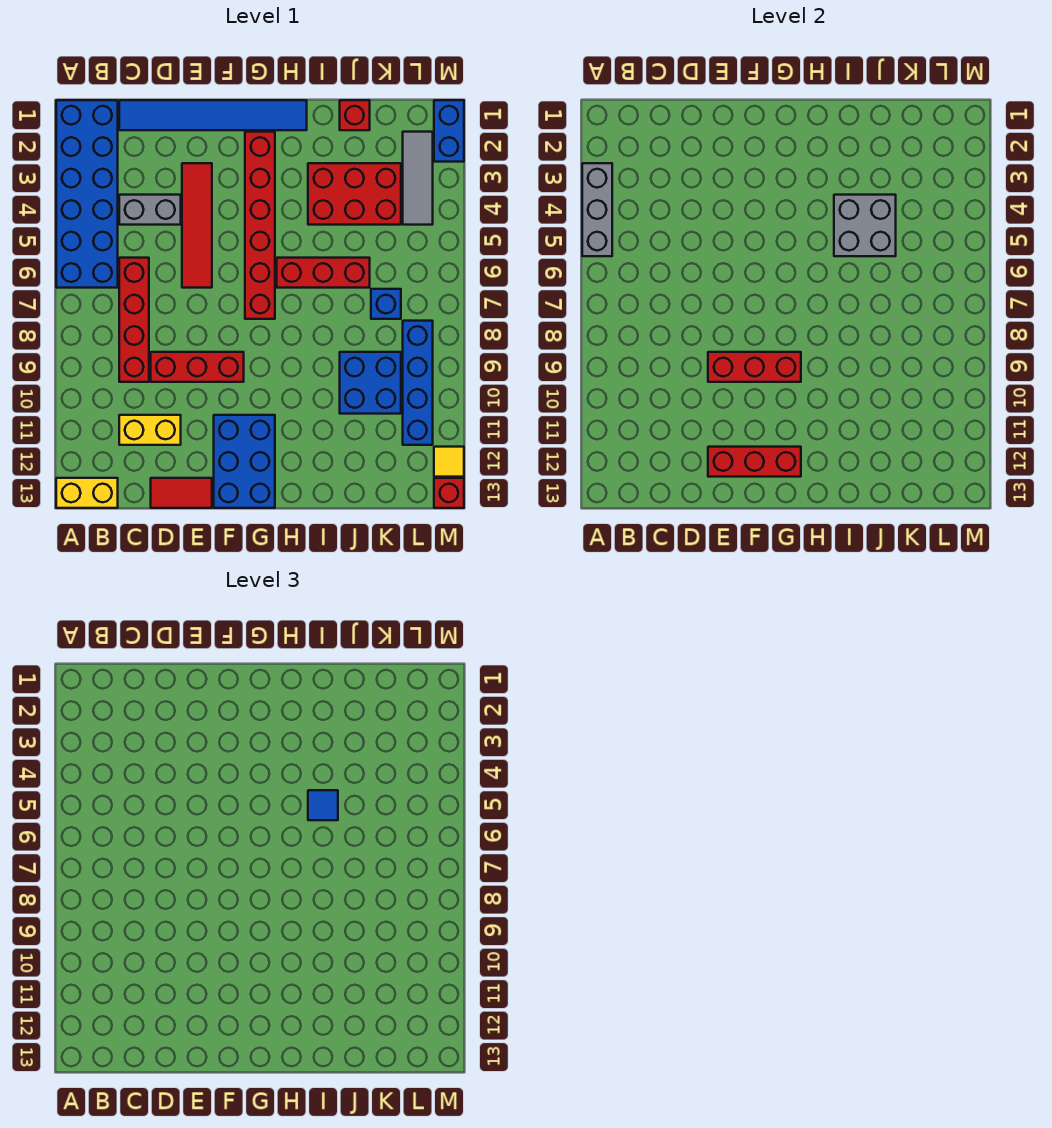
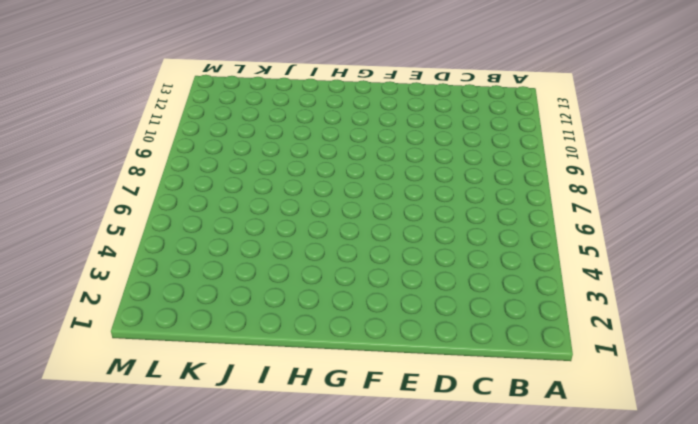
none -> blue 2x6 brick [56,100,118,288]
none -> yellow 1x2 brick [56,478,118,508]
none -> blue 1x6 tile [119,100,307,130]

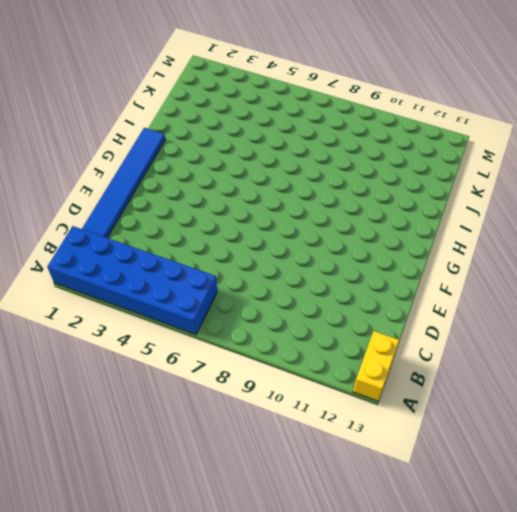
none -> grey 1x2 brick [119,195,181,225]
none -> red 1x4 brick [119,258,149,382]
none -> yellow 1x2 brick [119,415,181,445]

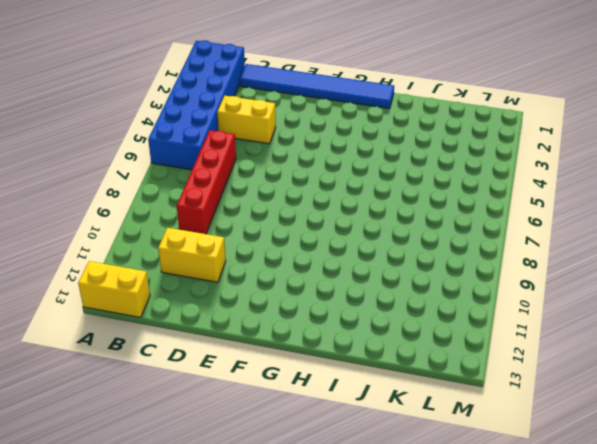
yellow 1x2 brick [217,96,276,144] -> grey 1x2 brick [119,195,181,225]
none -> red 1x3 brick [151,352,244,382]
none -> red 1x2 tile [151,478,212,508]
none -> red 1x4 tile [182,163,212,288]

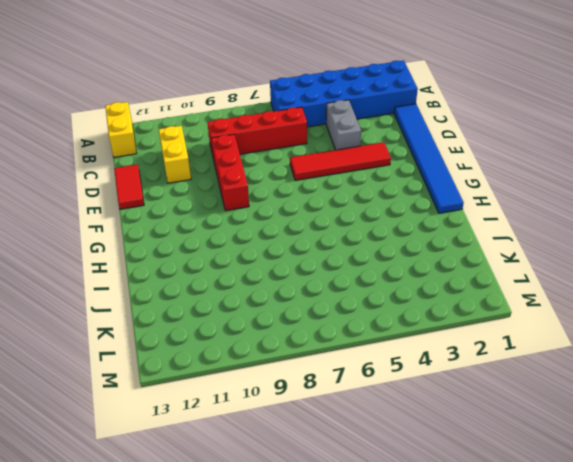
none -> blue 2x3 brick [214,415,275,508]
none -> red 1x6 brick [245,132,275,319]
none -> red 1x3 brick [277,258,370,288]

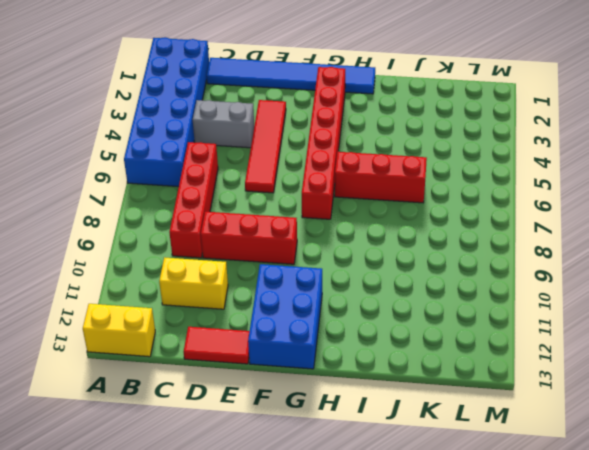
none -> red 2x3 brick [308,163,401,225]
none -> red 1x1 brick [340,100,370,130]
none -> blue 2x2 brick [340,352,401,414]

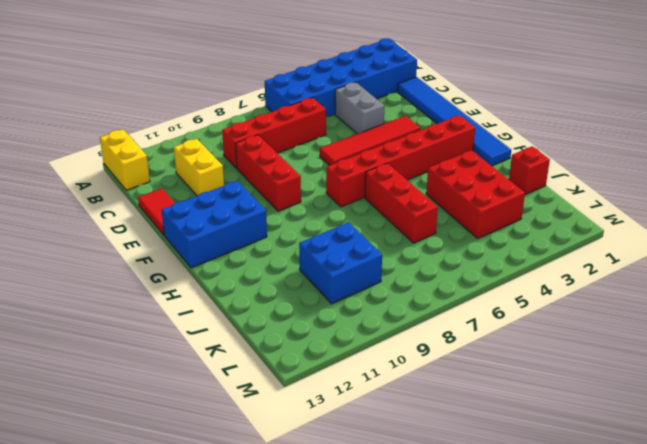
none -> blue 1x1 brick [371,289,401,319]
none -> grey 1x3 tile [403,132,433,225]
none -> blue 1x4 brick [403,321,433,445]

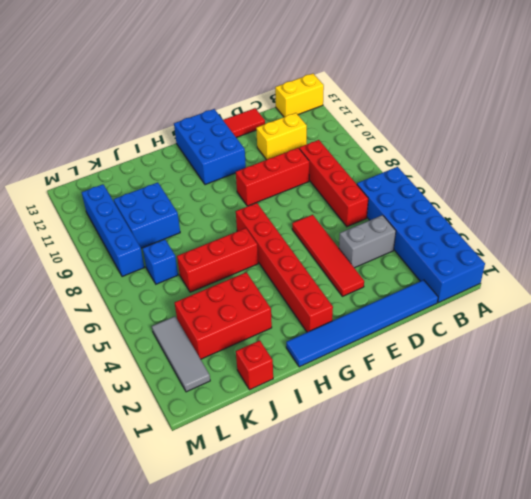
none -> blue 1x2 brick [434,100,464,162]
none -> yellow 1x1 tile [434,447,464,477]
none -> red 1x1 brick [434,478,464,508]

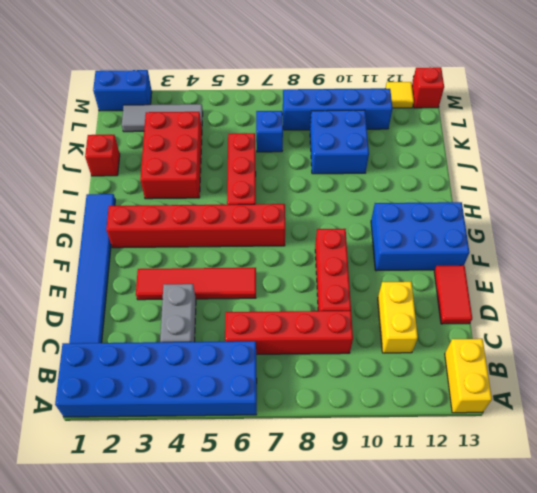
none -> grey 1x3 brick [582,163,612,256]
none -> red 1x3 brick [708,352,801,382]
none -> red 1x3 brick [708,447,801,477]

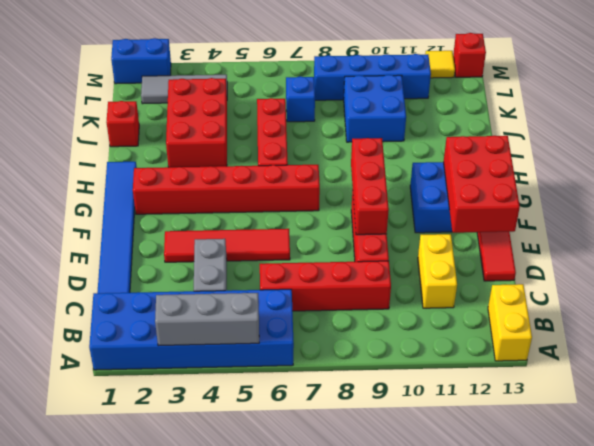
red 2x3 brick [444,136,520,233] -> red 1x3 brick [708,447,801,477]
none -> grey 2x2 brick [834,195,896,256]
none -> blue 1x1 tile [308,790,338,820]

